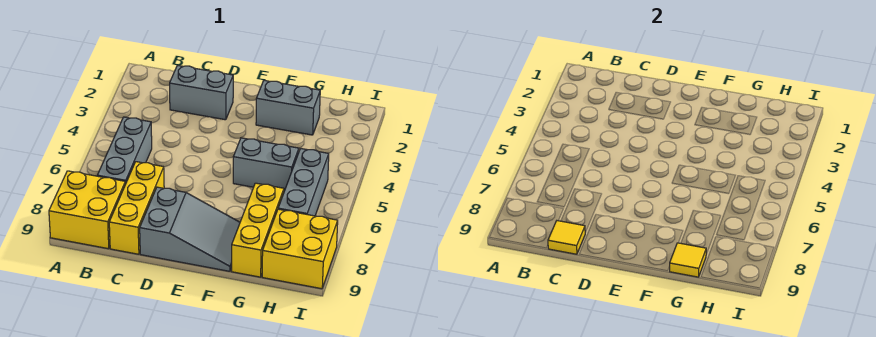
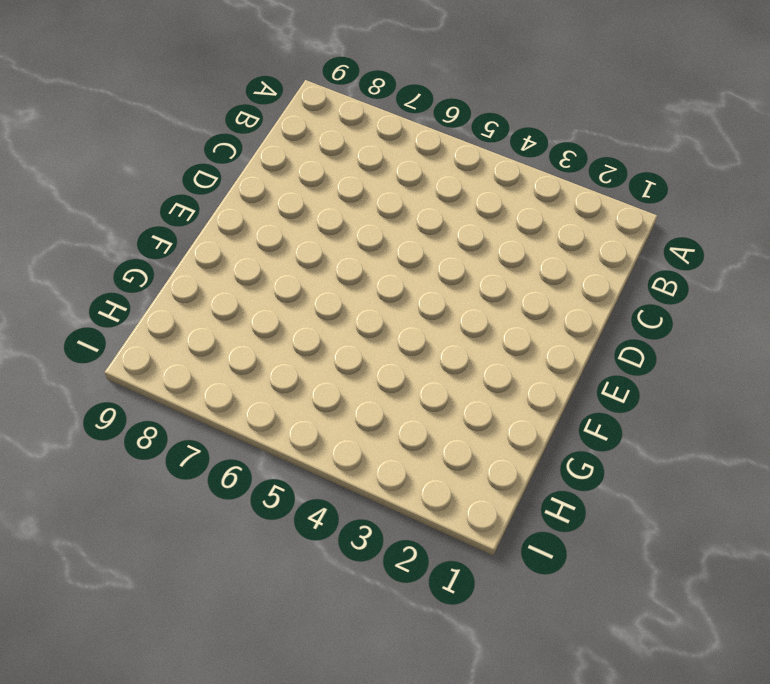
none -> yellow 2x2 brick [49,171,125,249]
none -> grey 1x3 brick [97,117,152,184]
none -> grey 1x2 brick [170,65,233,120]

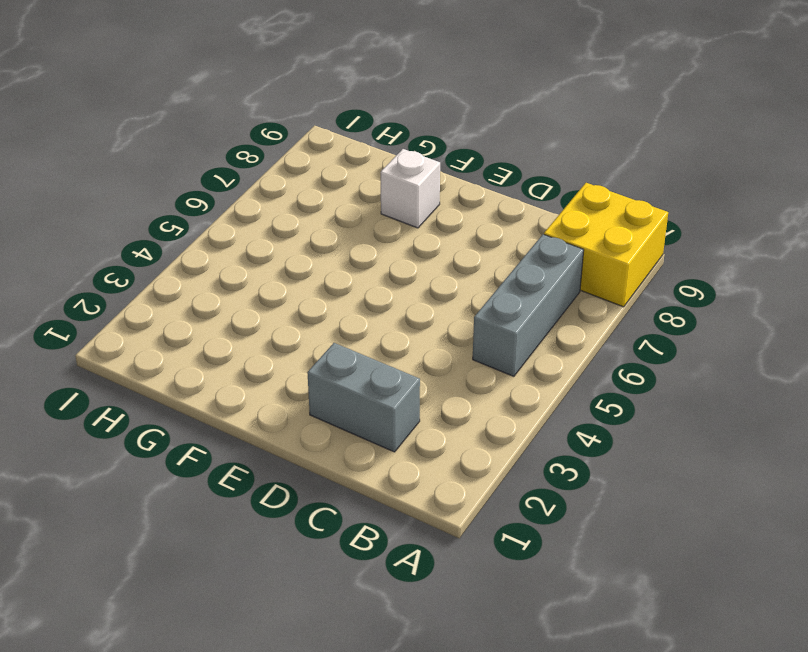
white 1x1 brick [380,149,440,228] -> grey 2x3 slope [140,187,240,271]
none -> yellow 1x3 brick [109,162,164,254]
none -> grey 1x2 brick [256,80,320,135]
none -> grey 1x2 brick [233,138,299,191]

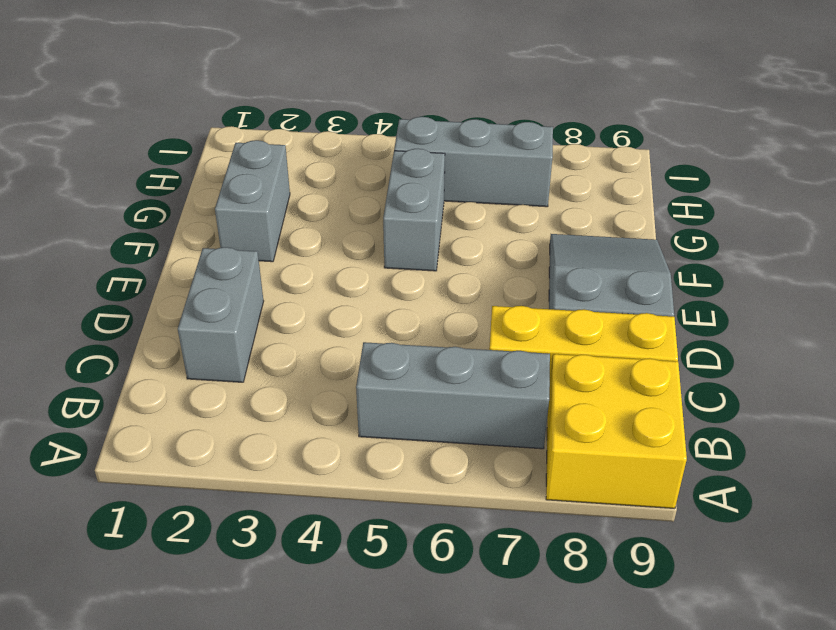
none -> yellow 1x3 brick [232,183,284,277]
none -> yellow 2x2 brick [262,209,338,289]
none -> yellow 1x1 tile [548,221,585,254]

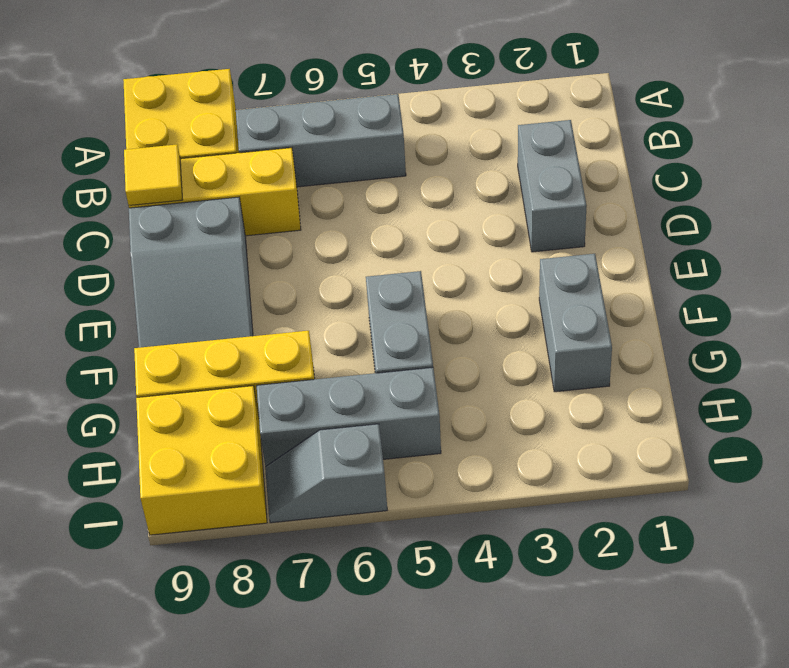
grey 1x2 slope [265,424,387,523] -> none
none -> yellow 1x1 tile [669,243,706,277]

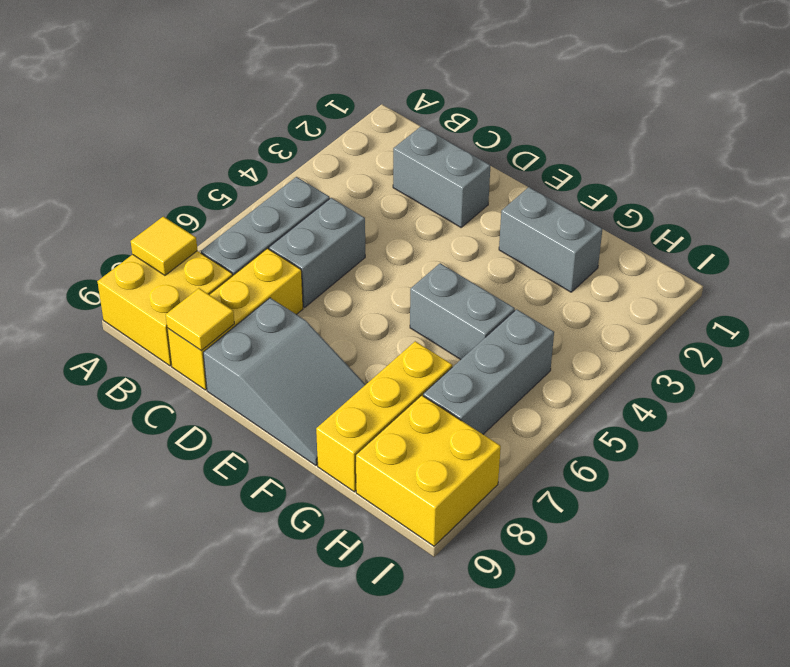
yellow 1x1 tile [131,216,197,275] -> yellow 1x1 tile moved to [669,243,706,277]
grey 1x2 brick [269,198,365,307] -> none

